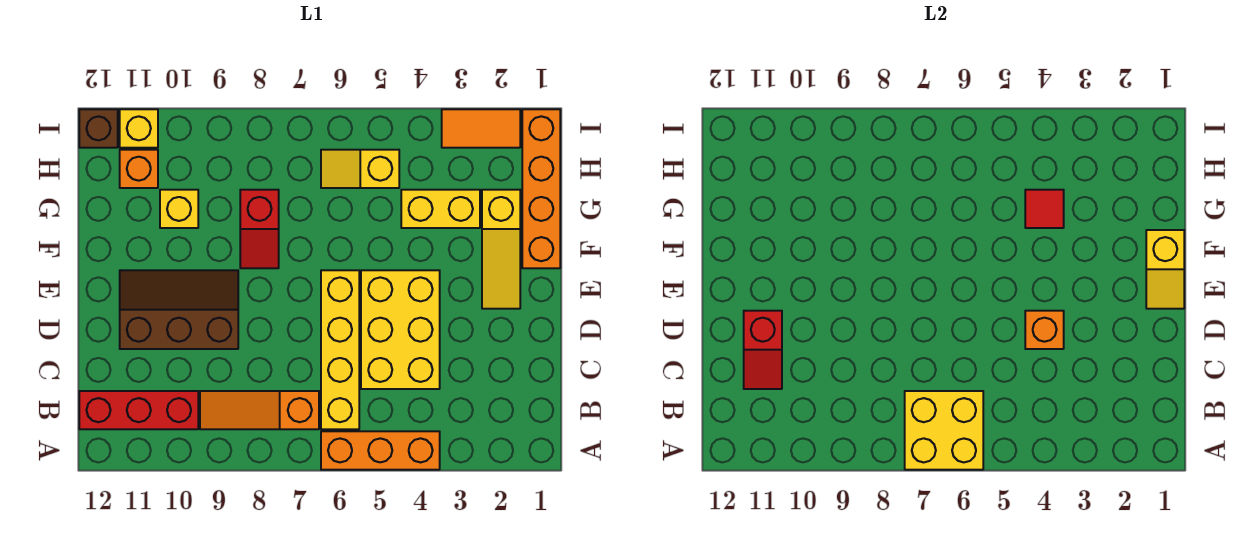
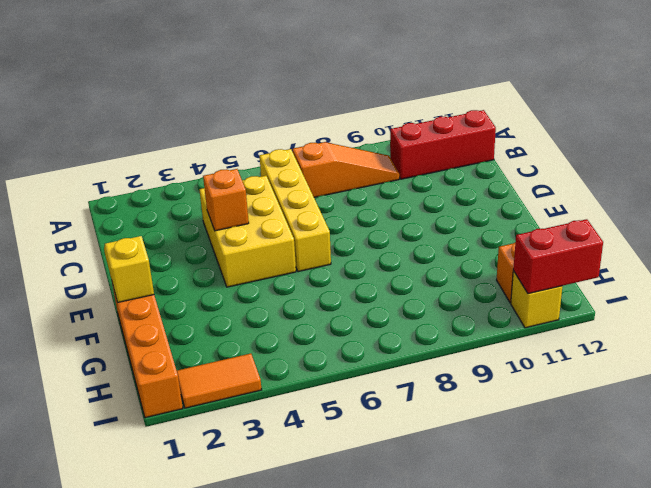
red 1x2 brick [513,219,603,294] -> none
none -> orange 1x3 brick [321,431,440,470]
none -> brown 2x3 slope [120,270,238,349]
none -> yellow 1x3 slope [482,190,520,309]

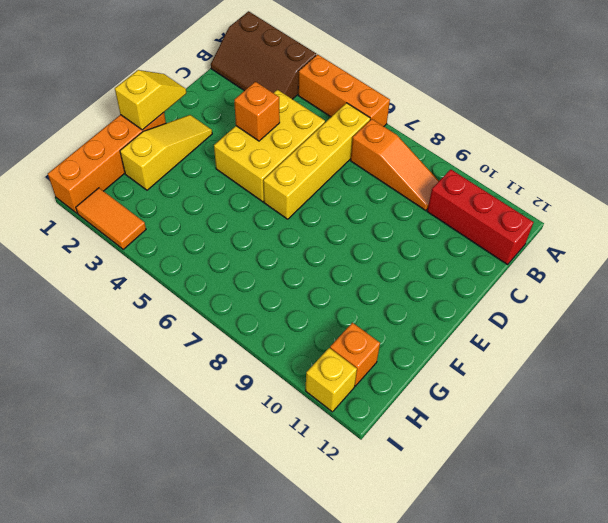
brown 2x3 slope [211,11,316,99] -> brown 2x3 slope moved to [120,270,238,349]
none -> red 1x2 slope [240,190,279,268]
none -> yellow 1x2 brick [401,190,480,228]
none -> yellow 1x1 brick [160,190,198,228]

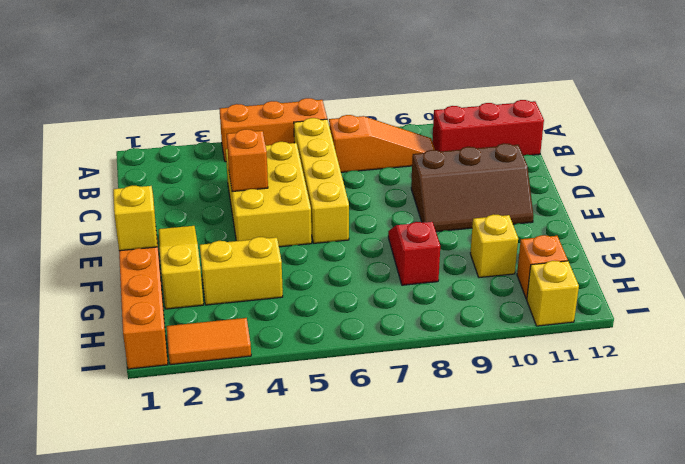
none -> yellow 1x2 slope [321,150,399,188]
none -> brown 1x1 brick [79,109,118,148]
none -> yellow 2x2 brick [905,391,983,470]

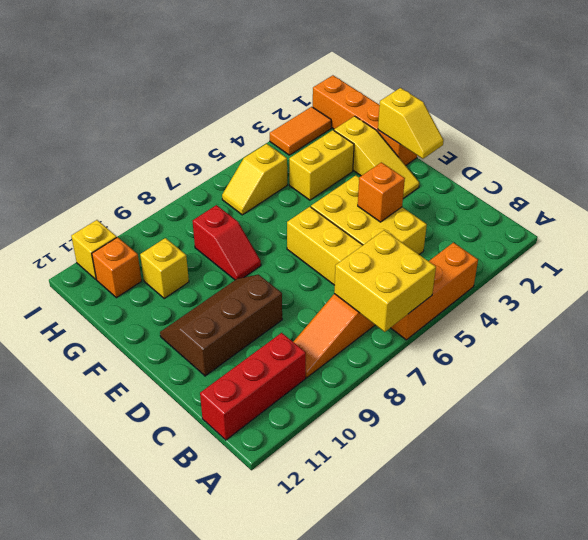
none -> brown 1x1 brick [79,109,118,148]
none -> red 1x2 slope [744,311,782,389]
none -> red 1x1 tile [1025,190,1064,228]

